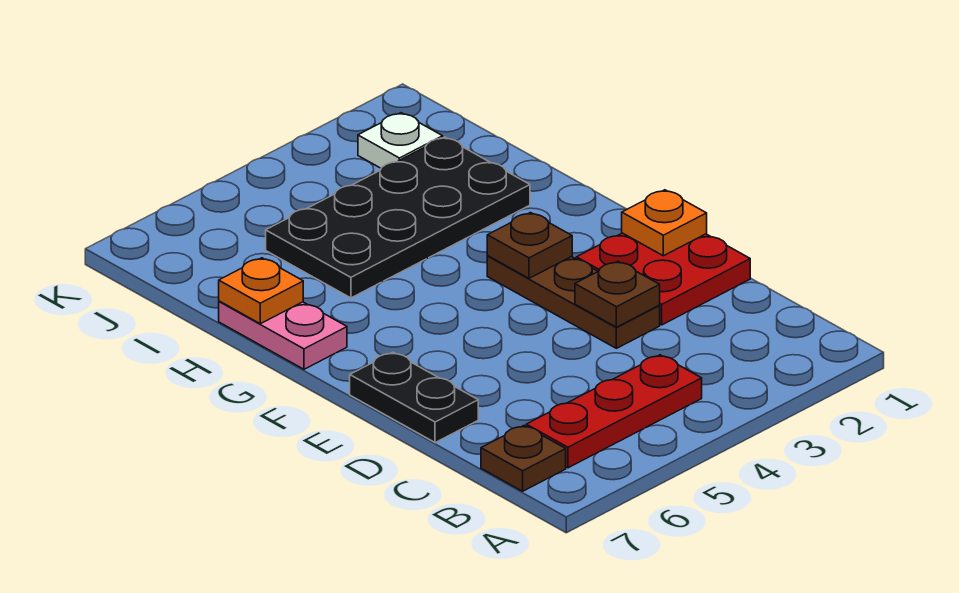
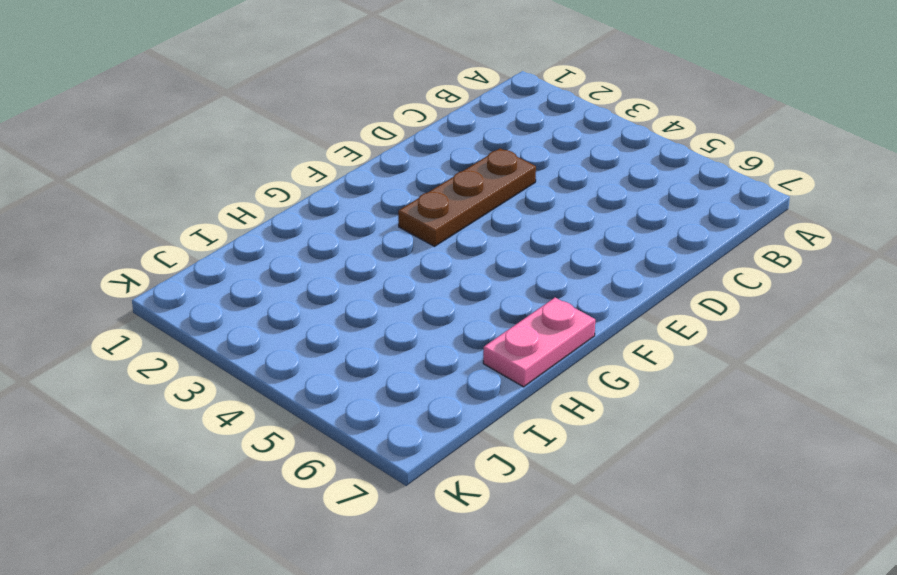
none -> red 1x3 plate [526,355,702,468]
none -> brown 1x1 plate [481,426,566,491]
none -> red 2x2 plate [576,233,750,325]

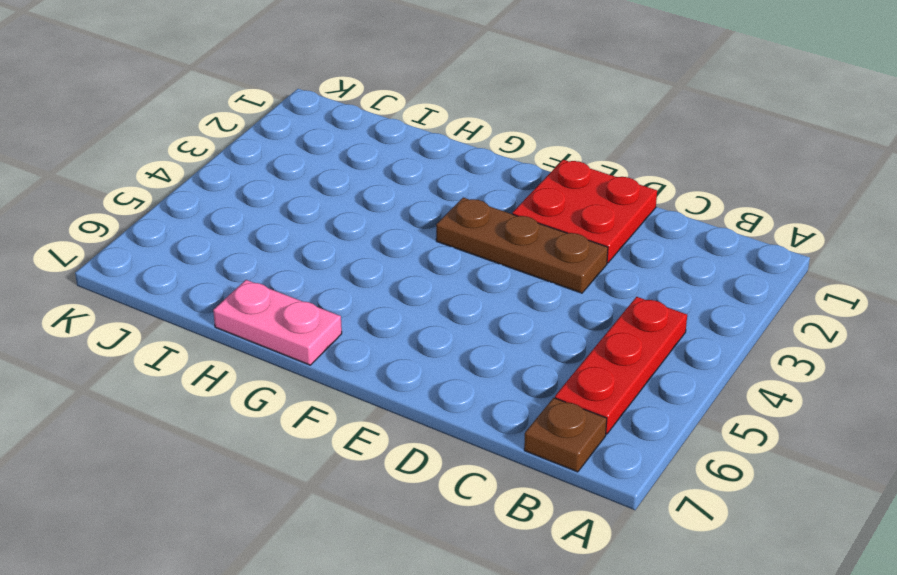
none -> black 1x2 plate [350,352,478,443]
none -> black 2x4 plate [266,137,530,298]
none -> white 1x1 plate [358,113,443,168]

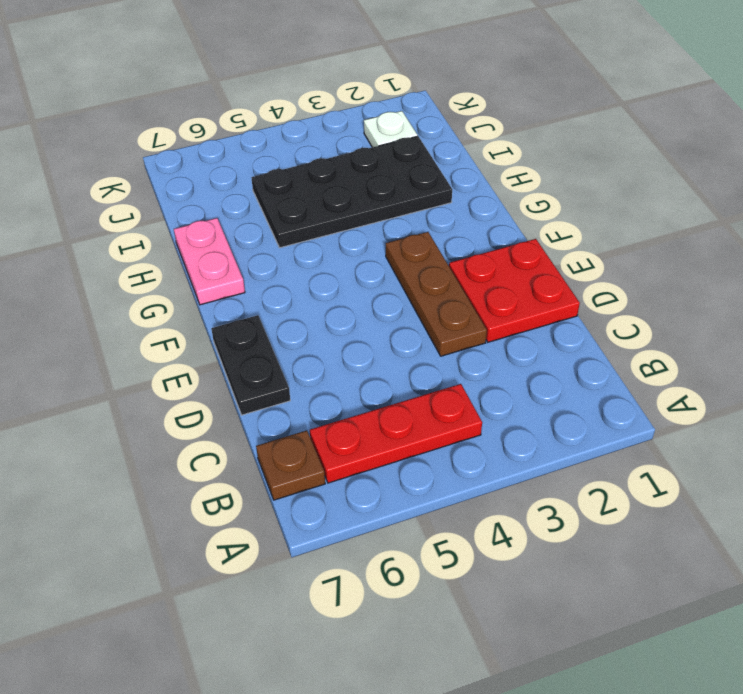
none -> brown 1x1 plate [575,261,660,327]
none -> orange 1x1 plate [622,190,707,256]
none -> brown 1x1 plate [487,213,572,278]

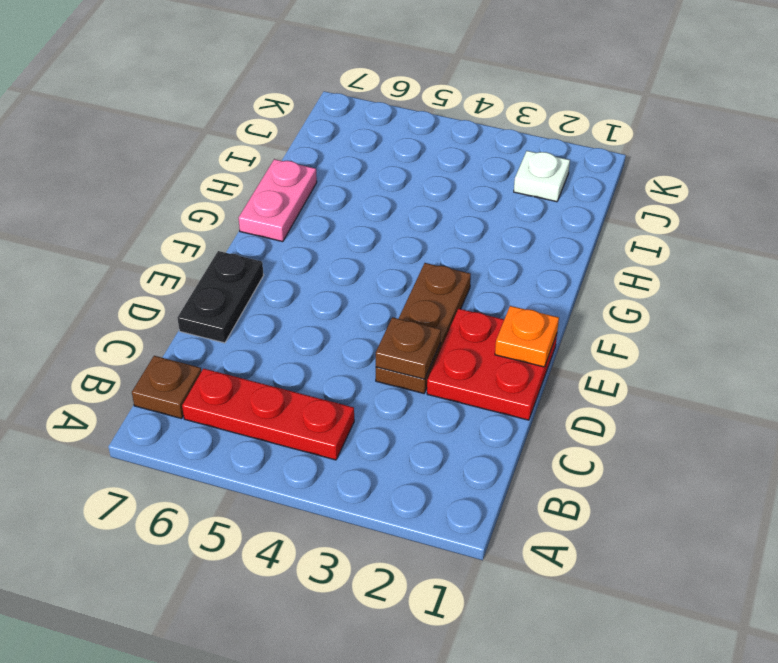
none -> black 2x4 plate [266,137,530,298]
none -> brown 1x1 plate [487,213,572,278]
none -> orange 1x1 plate [219,258,303,324]

